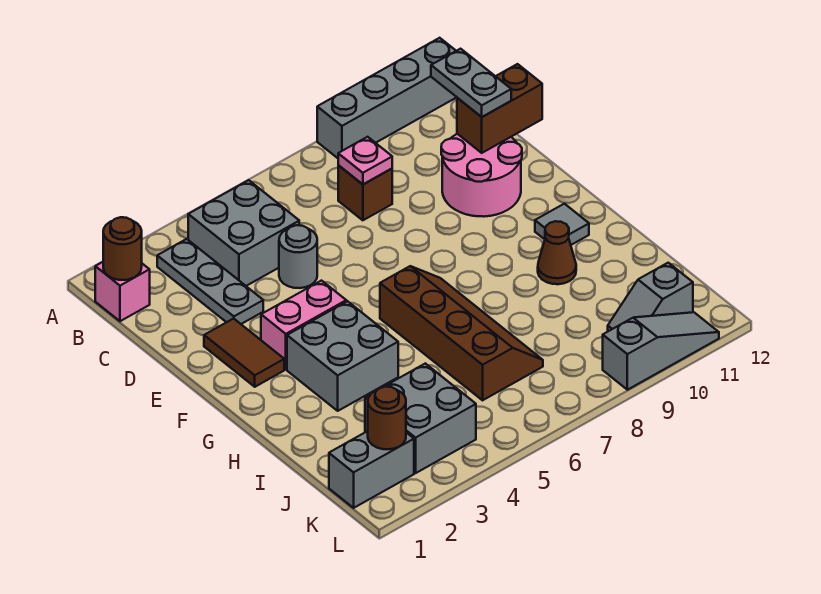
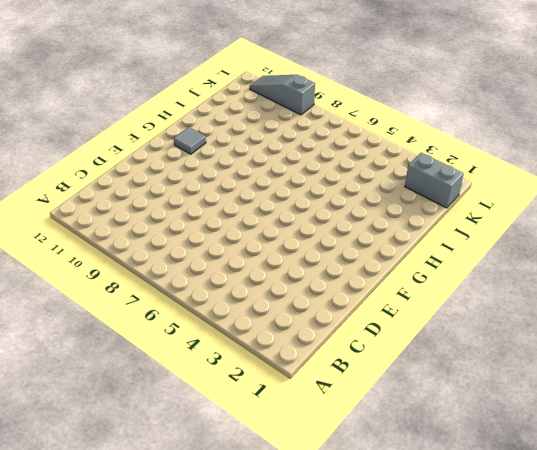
none -> grey 1x4 brick [317,38,457,158]
none -> pink 1x1 brick [95,262,150,321]
none -> grey 1x3 plate [157,239,263,324]

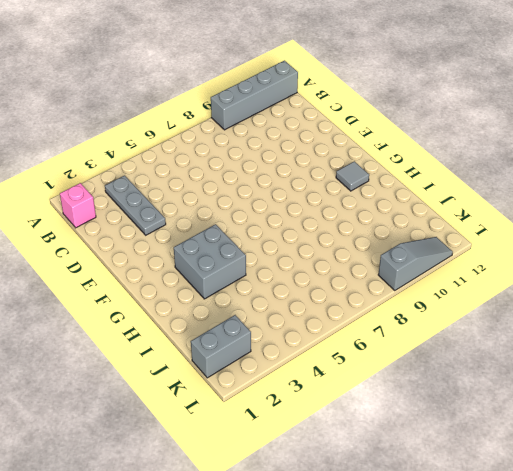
none -> grey 2x2 brick [188,180,299,286]
none -> brown 1x1 brick [338,165,392,220]
none -> grey 1x1 round brick [279,225,317,288]

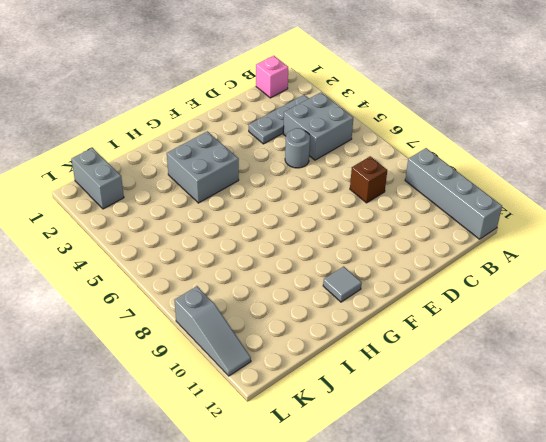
none -> pink 2x2 round brick [441,134,522,217]
none -> brown 1x2 tile [204,319,284,387]
none -> pink 1x2 brick [261,281,346,369]

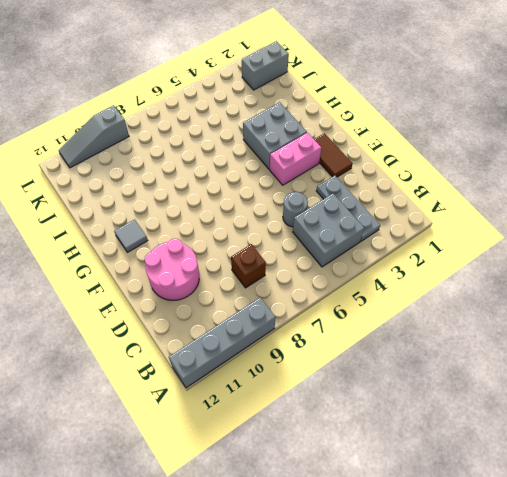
none -> pink 1x1 brick [95,262,150,321]
none -> brown 2x4 slope [380,266,543,400]
none -> brown 1x1 cone [538,221,576,284]

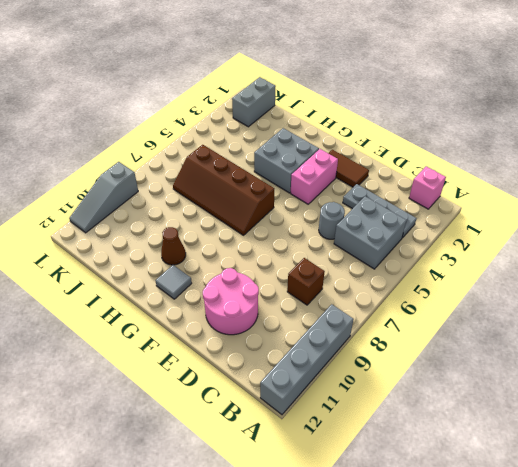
none -> grey 2x2 brick [365,363,476,473]
none -> grey 1x2 slope [608,263,693,331]
none -> brown 1x1 round brick [103,217,142,280]

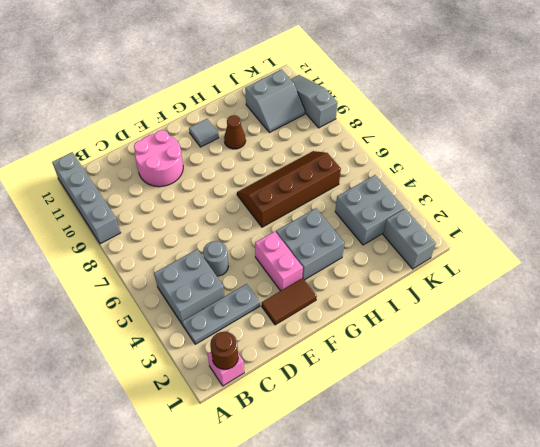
grey 2x2 slope [245,70,305,133] -> grey 1x2 slope [608,263,693,331]
none -> brown 1x1 brick [338,165,392,220]
none -> pink 1x1 plate [338,137,392,184]
none -> brown 1x2 brick [457,64,542,153]

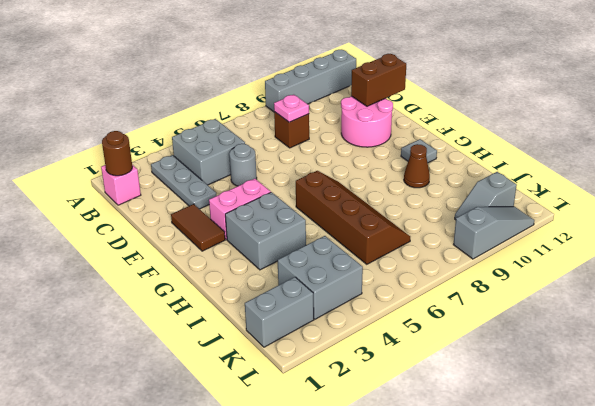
none -> brown 1x1 round brick [368,387,406,449]
none -> grey 1x2 plate [431,49,511,117]

